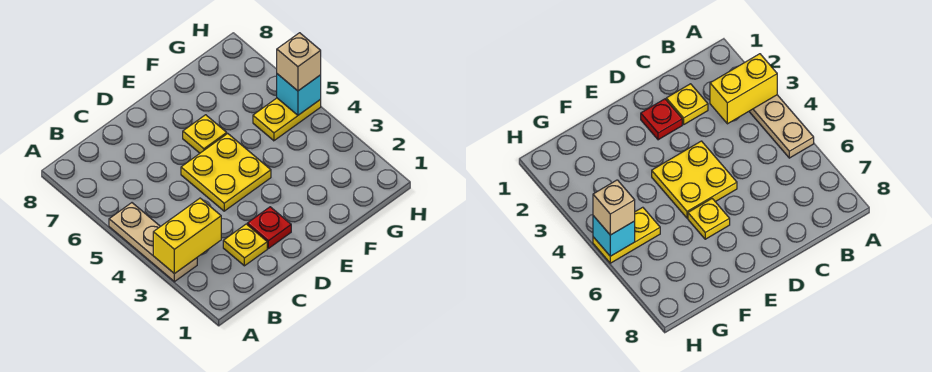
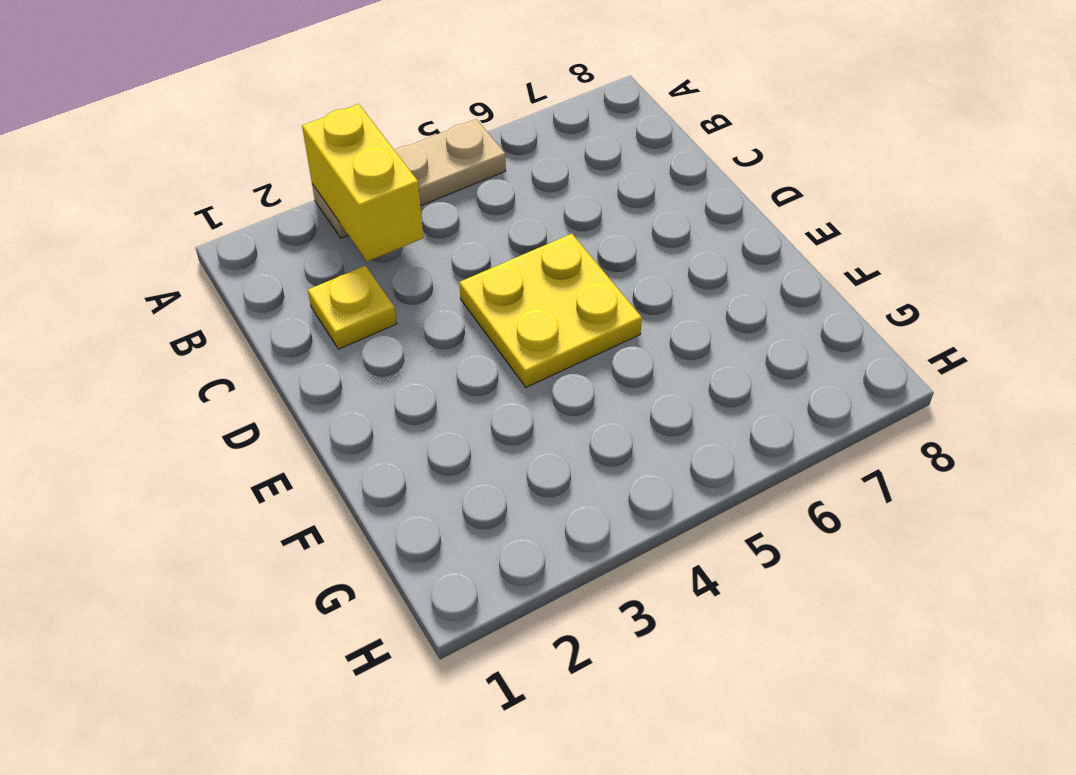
none -> red 1x1 plate [247,207,291,249]
none -> yellow 1x1 plate [183,115,227,153]

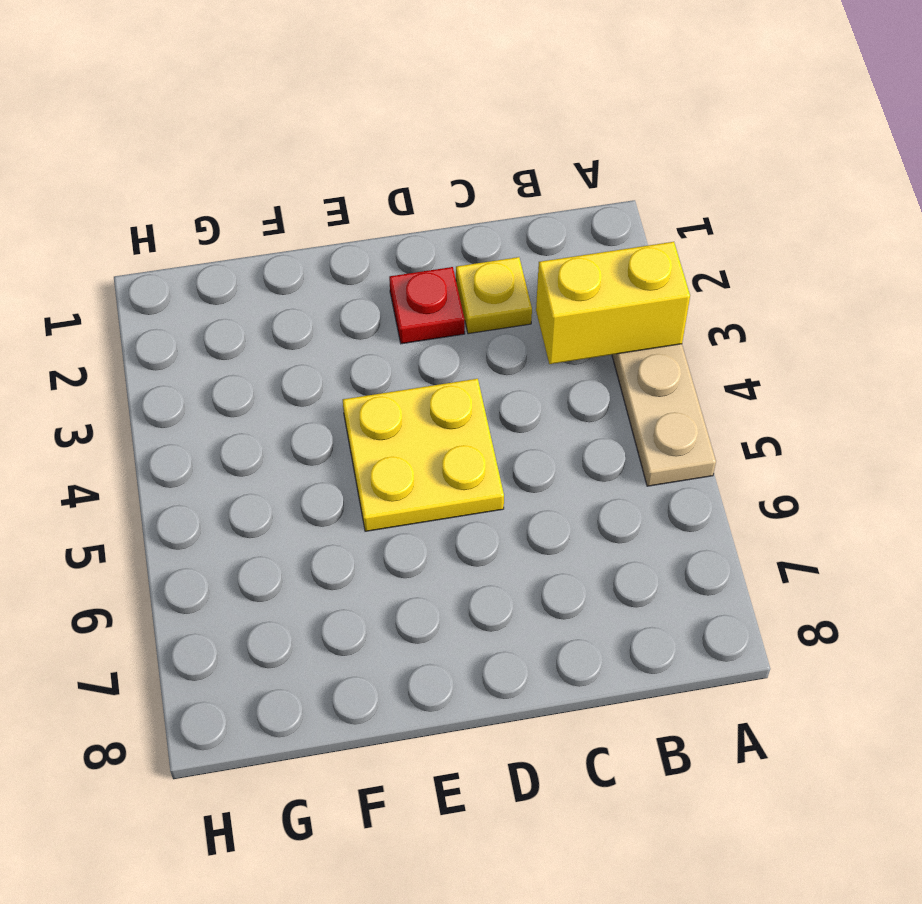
none -> yellow 1x1 plate [183,115,227,153]
none -> yellow 1x2 plate [253,98,321,141]

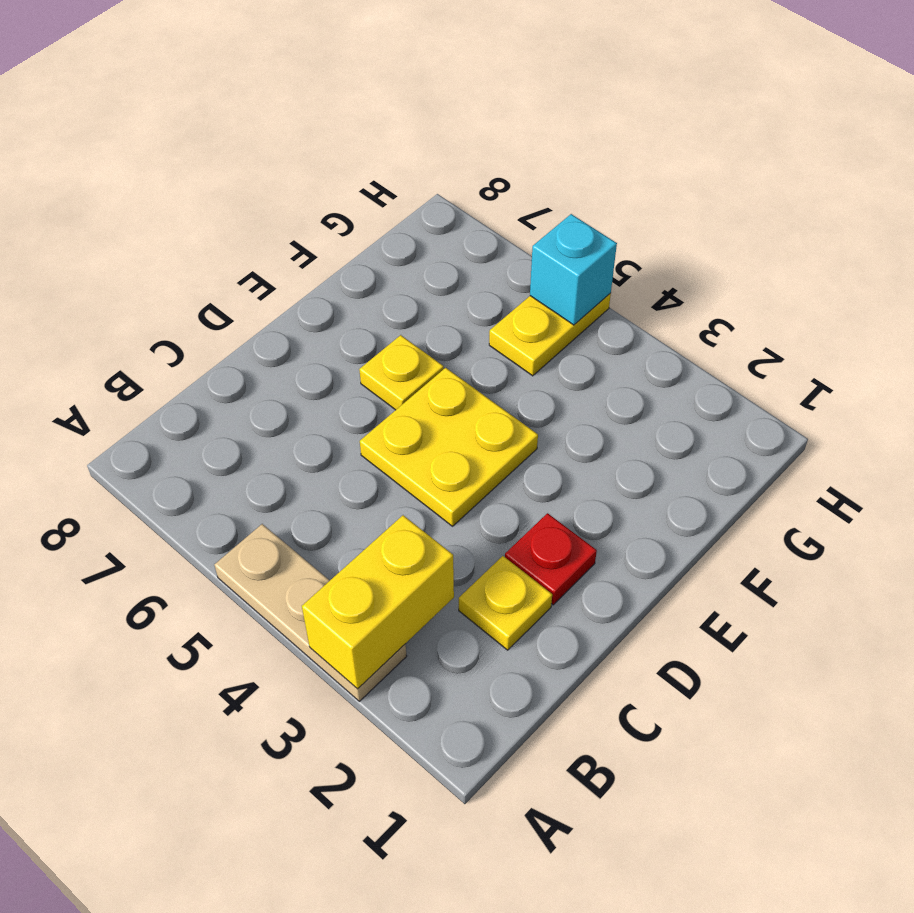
none -> tan 1x1 brick [277,33,321,91]

